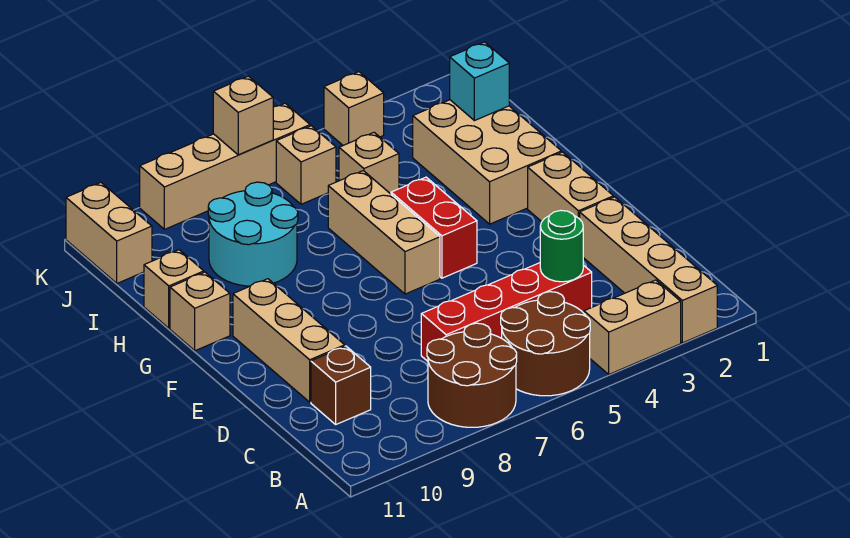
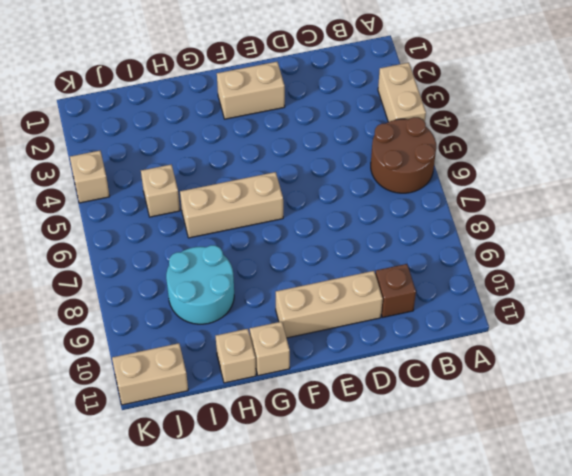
none -> tan 1x4 brick [580,197,717,343]
none -> brown 2x2 round brick [427,323,517,427]
none -> red 1x4 brick [421,263,592,361]

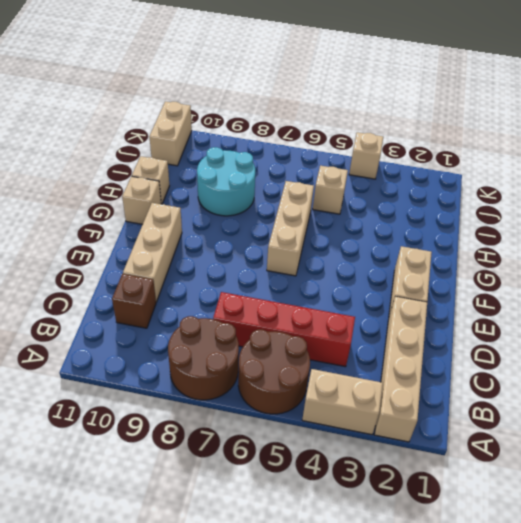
none -> red 1x2 brick [391,177,477,278]
none -> tan 2x3 brick [413,100,561,224]
none -> tan 1x1 brick [276,126,336,204]

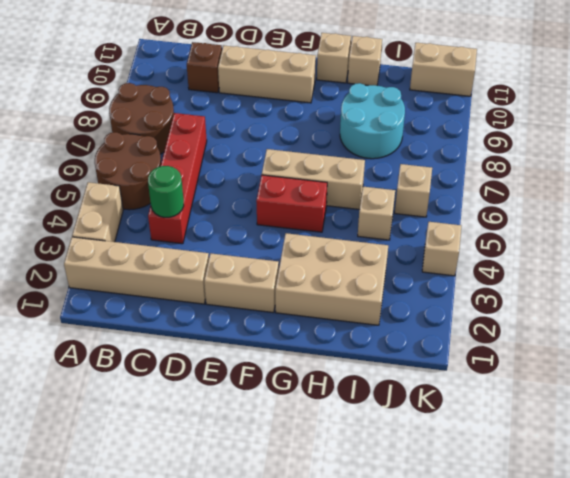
none -> tan 1x4 brick [140,103,310,229]
none -> cyan 1x1 brick [450,42,509,121]
none -> tan 1x1 brick [213,76,273,155]

